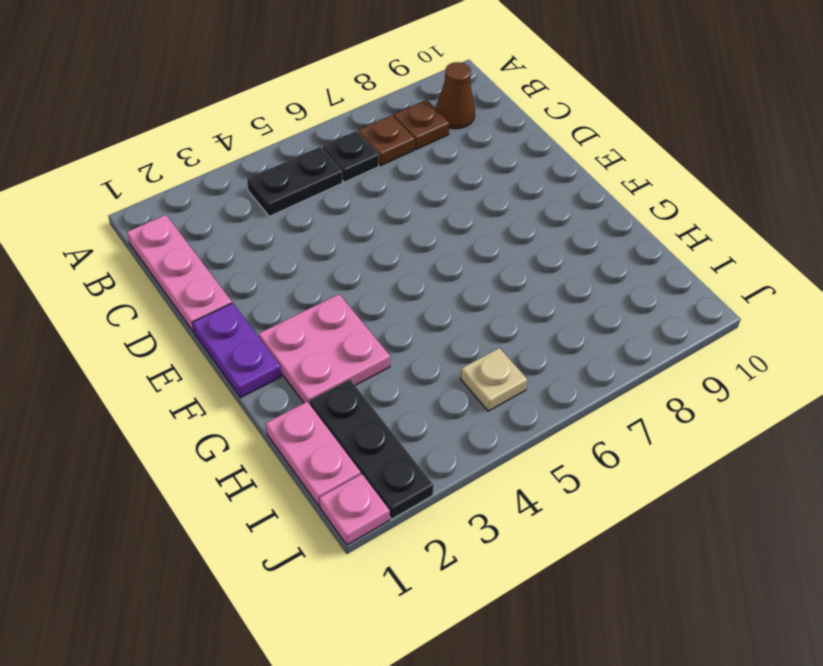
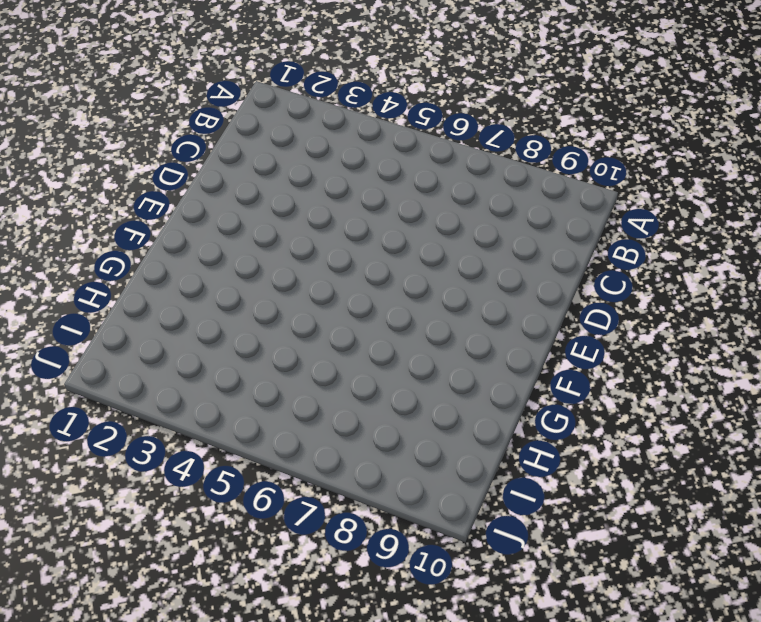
none -> pink 1x3 plate [127,215,232,332]
none -> black 1x2 plate [247,147,343,216]
none -> black 1x1 plate [322,131,379,182]

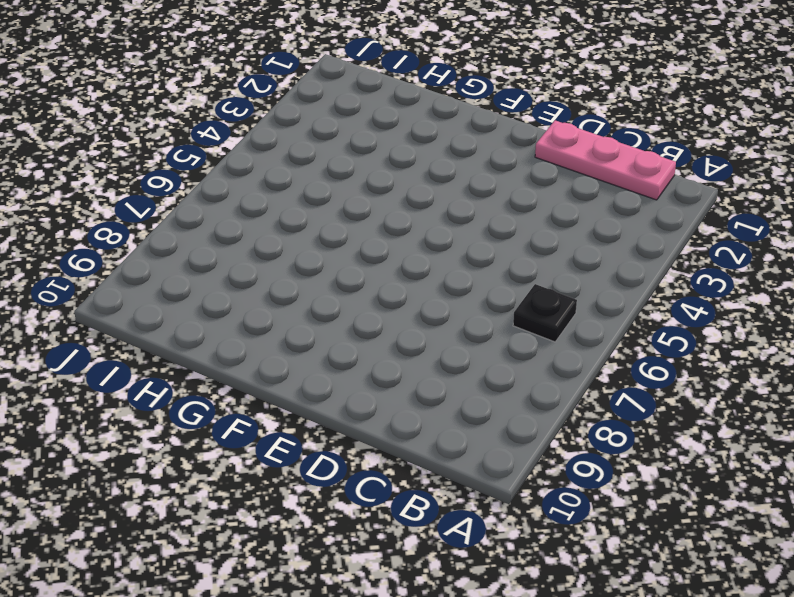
none -> black 1x2 plate [247,147,343,216]
none -> brown 1x1 plate [358,115,415,166]
none -> brown 1x1 plate [394,100,449,149]

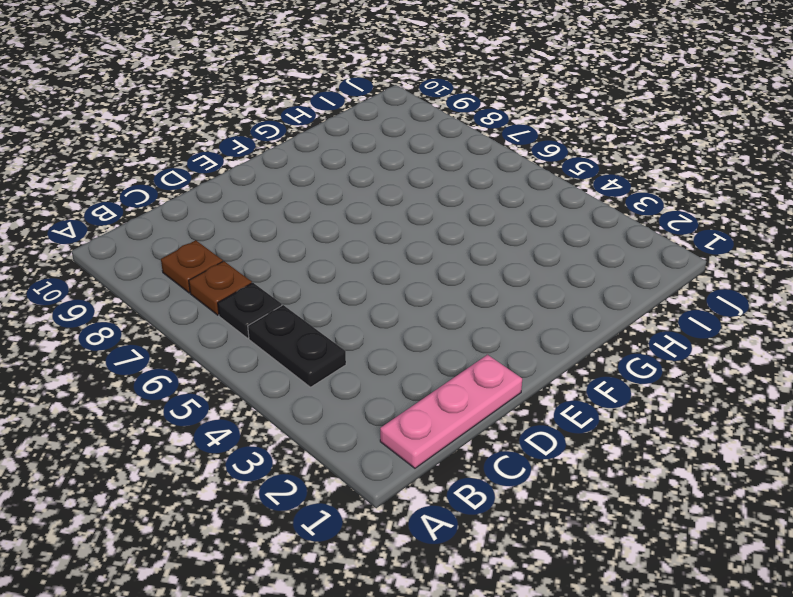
none -> brown 1x1 cone [436,62,475,129]
none -> purple 1x2 plate [193,303,281,397]
none -> pink 2x2 plate [259,294,390,404]

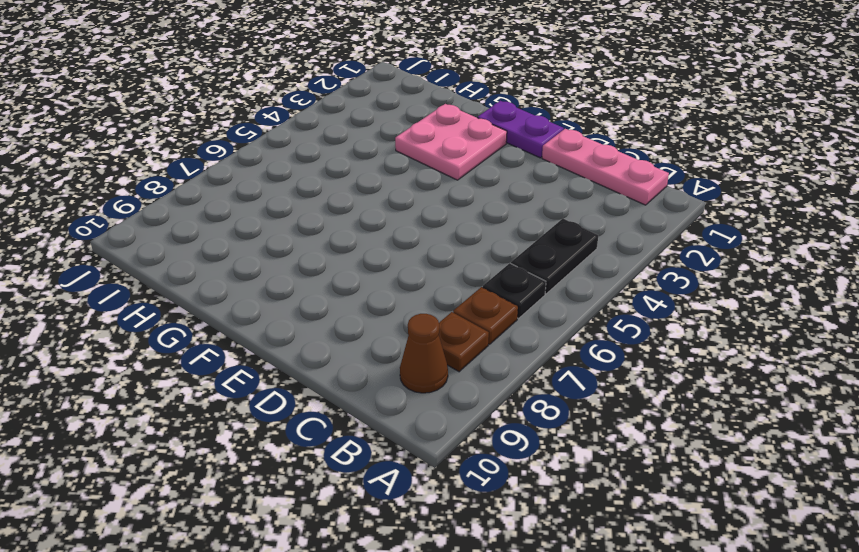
none -> pink 1x2 plate [266,402,361,506]
none -> black 1x3 plate [309,379,434,519]
none -> tan 1x1 plate [461,348,527,411]

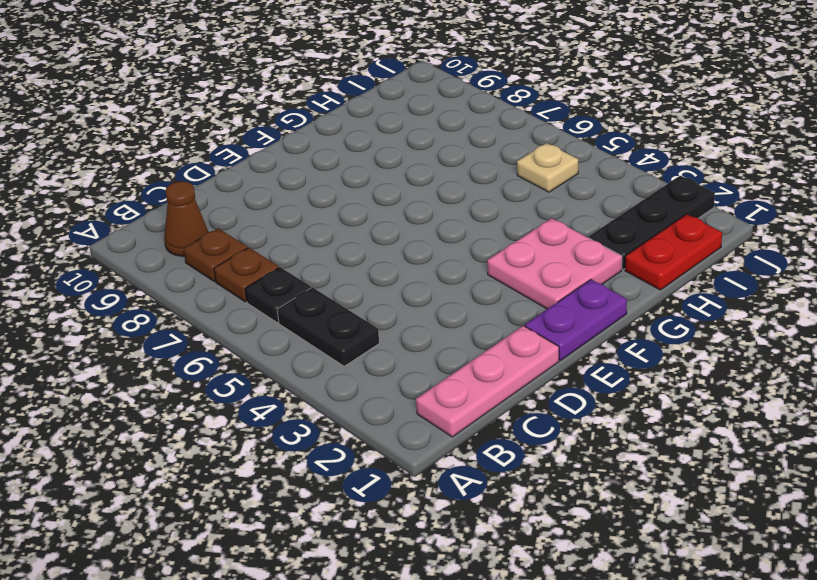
red 1x2 plate [625,214,722,290] -> pink 1x2 plate [266,402,361,506]
none -> pink 1x1 plate [319,474,390,545]

